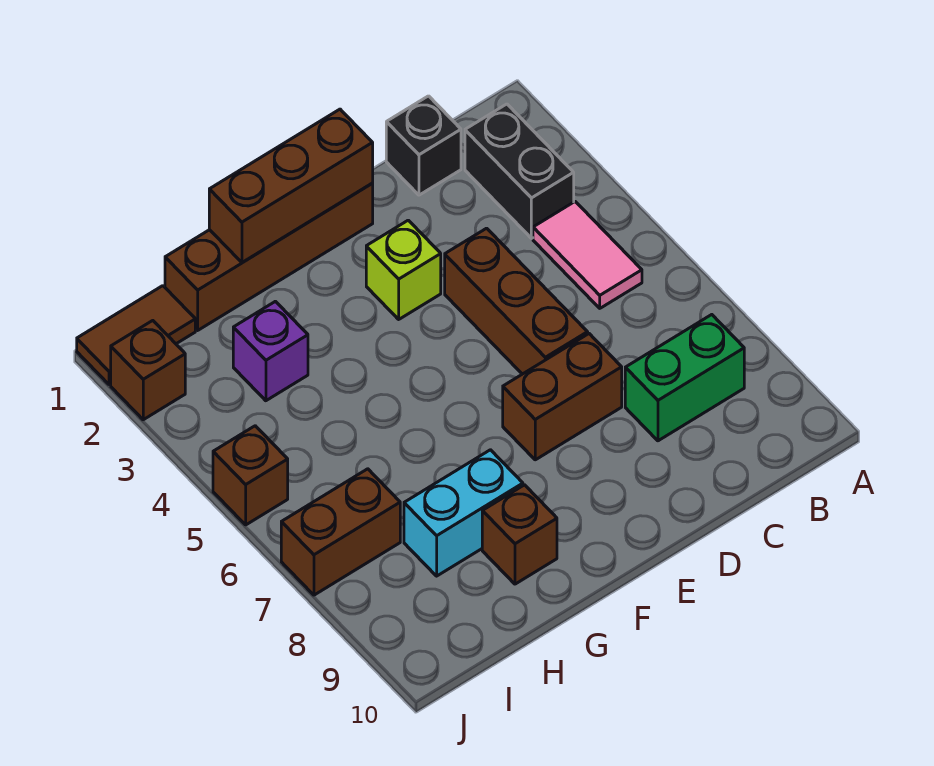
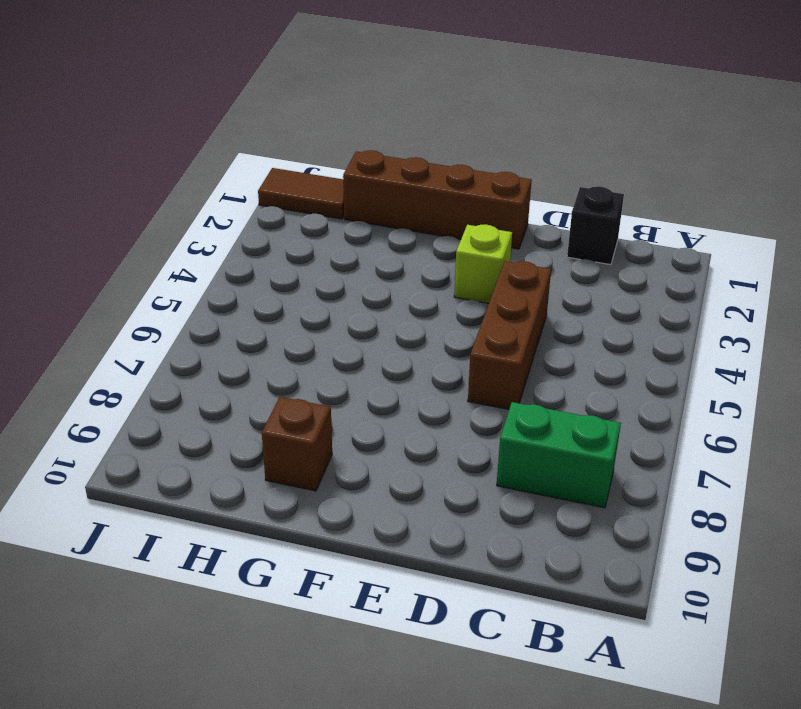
none -> black 1x2 brick [465,104,574,238]
none -> pink 1x2 tile [533,202,642,308]
none -> brown 1x2 brick [503,334,622,460]

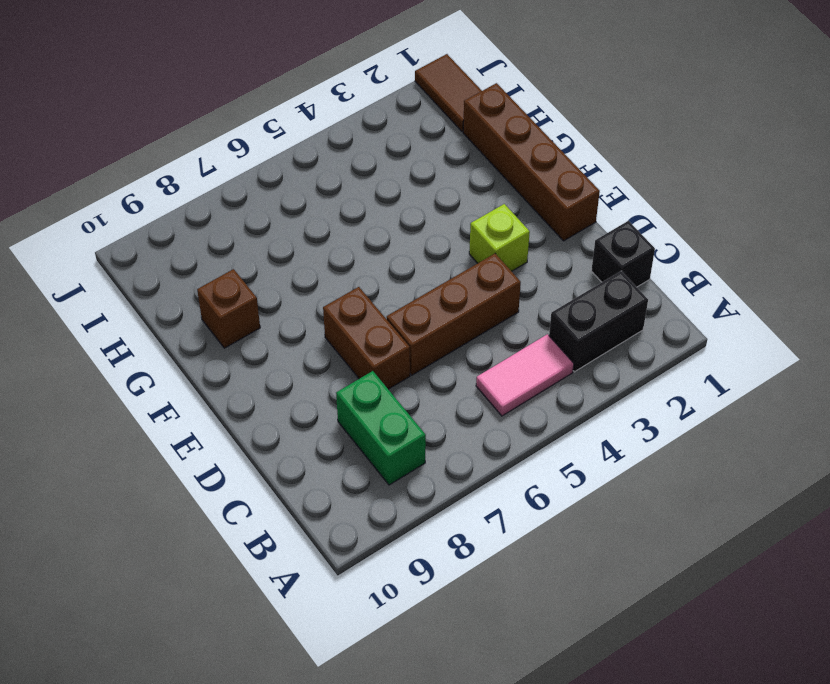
none -> cyan 1x2 brick [404,450,523,576]
none -> purple 1x1 brick [233,301,308,401]
none -> brown 1x2 brick [281,469,400,595]

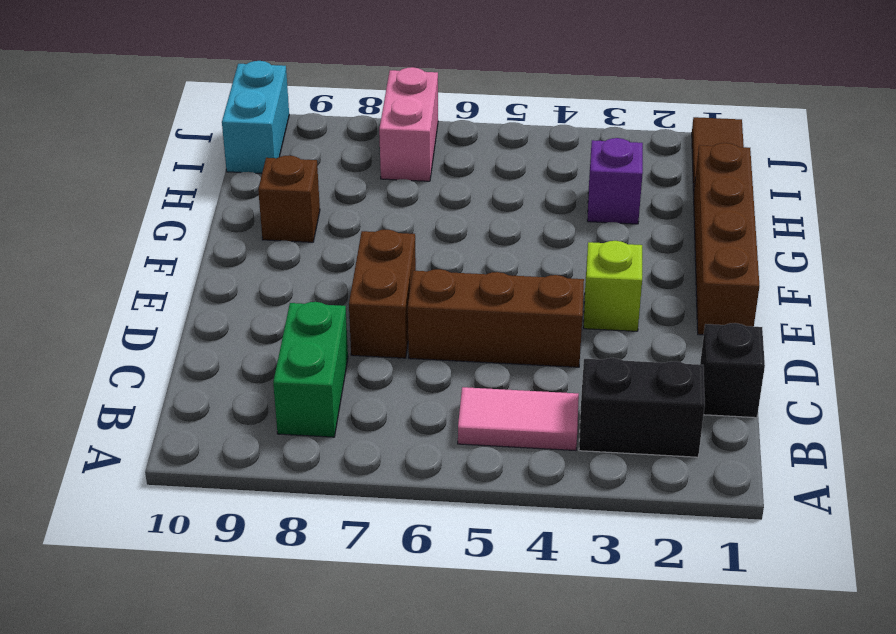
pink 1x2 brick [379,67,438,181] -> brown 1x2 brick [281,469,400,595]
cyan 1x2 brick [222,61,289,173] -> cyan 1x2 brick moved to [404,450,523,576]
none -> brown 1x1 brick [111,321,185,420]
none -> brown 1x1 brick [213,426,288,525]
none -> brown 1x3 brick [209,109,373,263]

